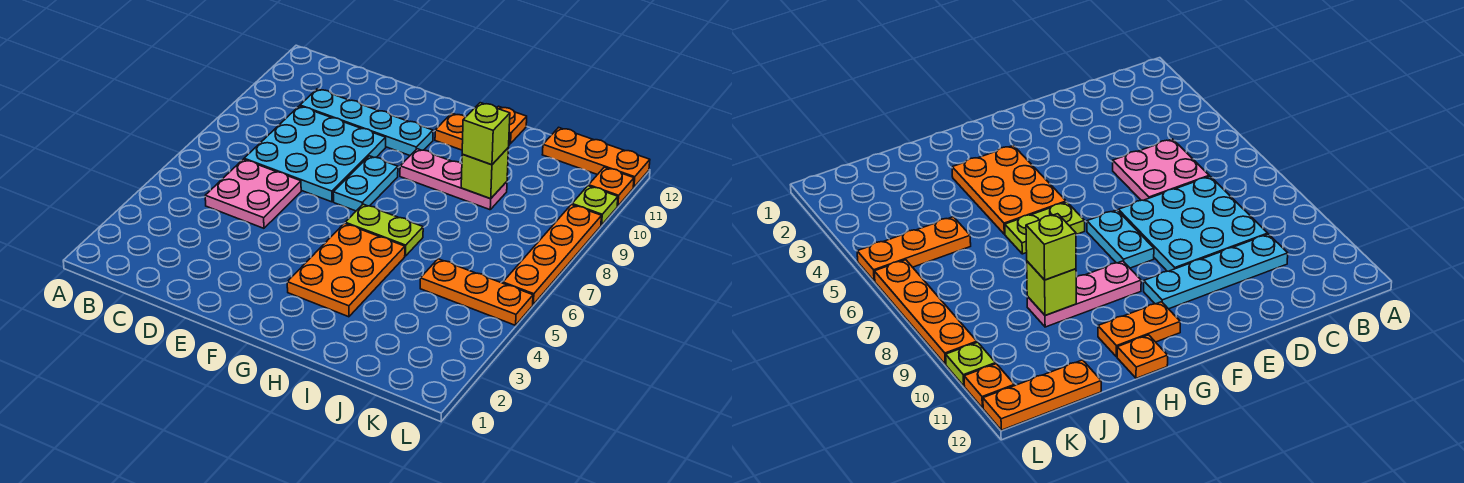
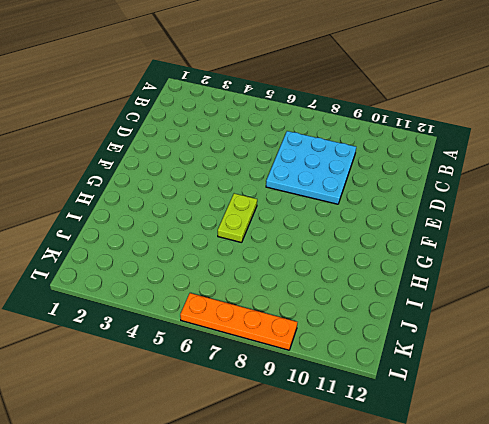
none -> pink 2x2 plate [205,159,301,228]
none -> cyan 1x4 plate [300,89,433,155]
none -> cyan 1x2 plate [333,156,398,211]

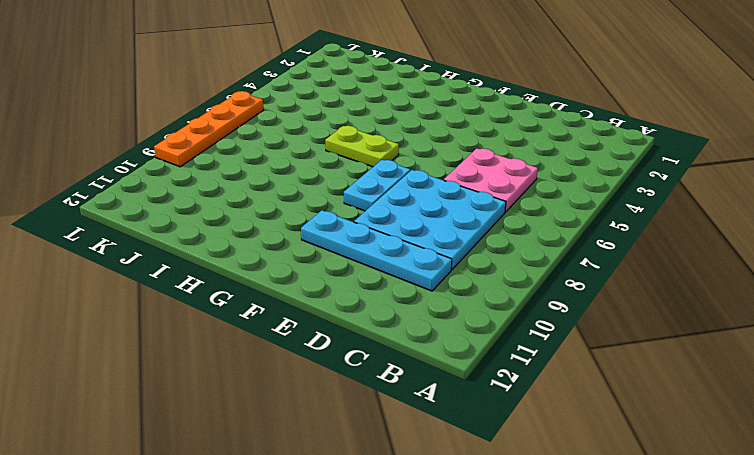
none -> orange 2x3 plate [287,223,405,317]
none -> pink 1x3 plate [400,149,507,210]
none -> orange 1x2 plate [435,113,510,150]

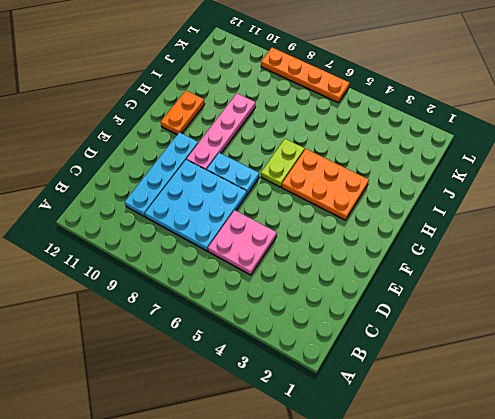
pink 1x4 plate [187,93,256,170] -> pink 1x3 plate [400,149,507,210]
none -> orange 1x1 plate [497,106,527,144]
none -> orange 1x3 plate [420,259,533,325]
none -> orange 1x3 plate [542,127,650,187]

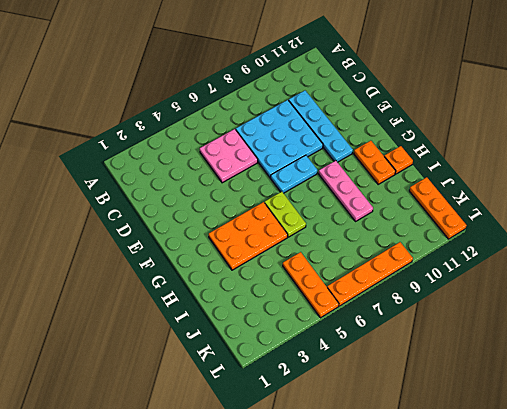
none -> lime 1x1 plate [572,186,618,225]
none -> orange 1x1 plate [589,167,634,206]
none -> lime 1x1 brick [461,148,509,199]

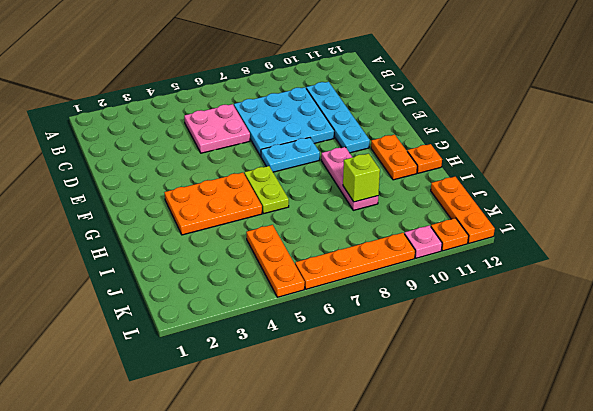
pink 1x1 plate [404,225,442,258] -> lime 1x1 plate [572,186,618,225]
none -> lime 1x1 brick [462,103,510,165]

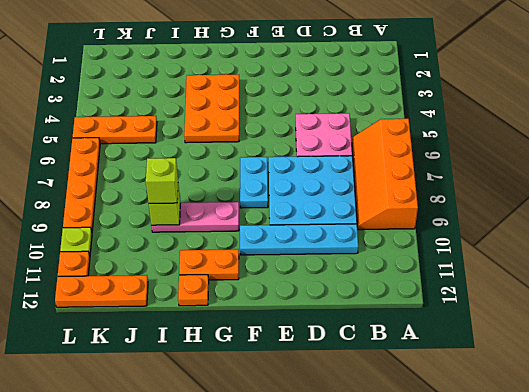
orange 2x4 slope [352,119,418,230] -> none
none -> lime 1x2 plate [345,204,423,256]

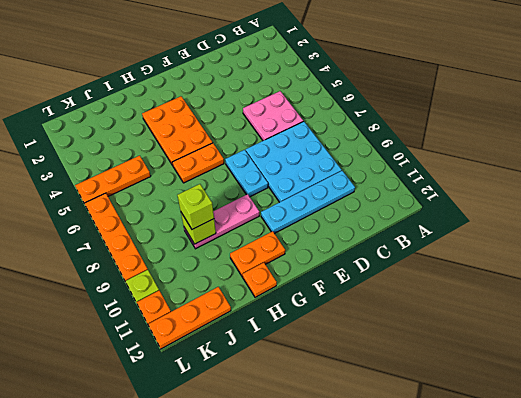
orange 1x2 plate [172,143,224,183] -> lime 1x2 plate [345,204,423,256]

